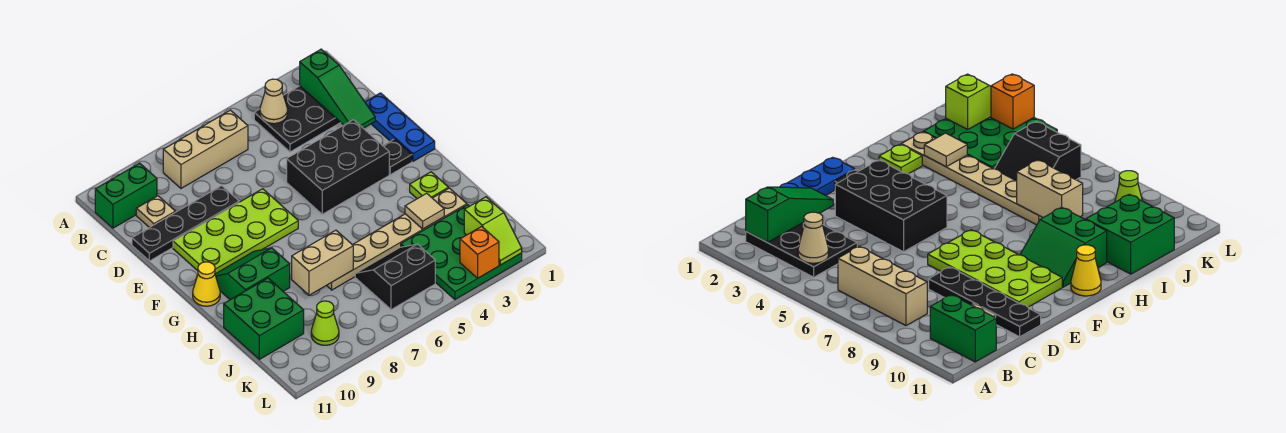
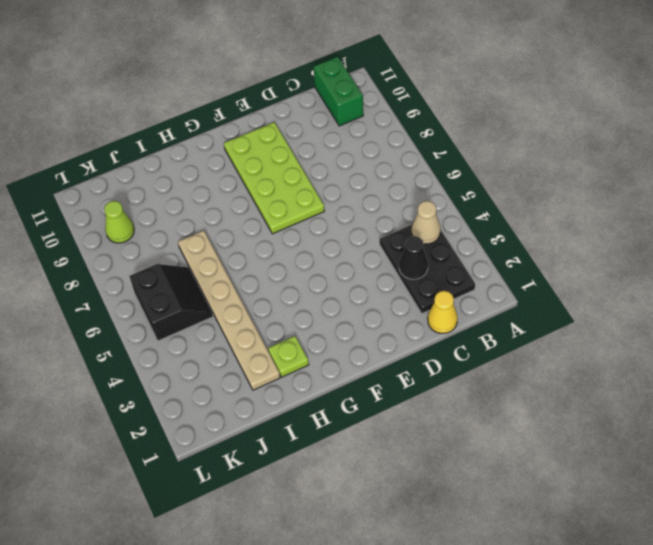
yellow 1x1 cone [428,291,458,333] -> yellow 1x1 cone moved to [193,262,220,306]
black 1x1 cone [399,236,428,279] -> none
none -> tan 1x3 brick [163,110,248,188]
none -> tan 1x1 plate [136,196,175,228]
none -> blue 1x3 plate [365,93,435,161]

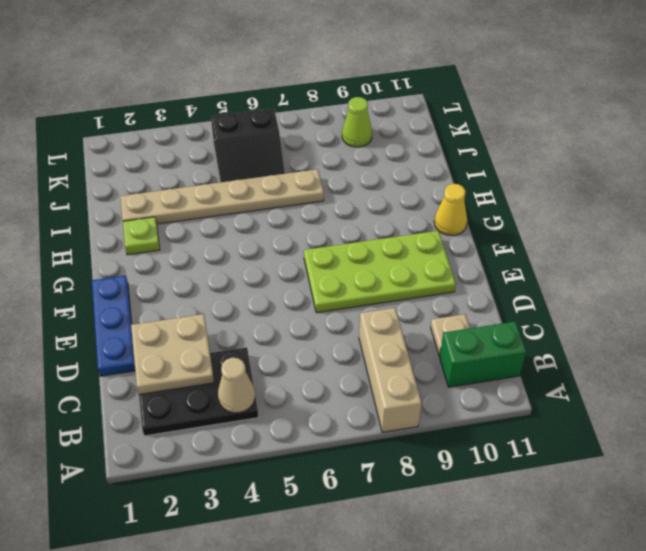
tan 1x3 brick [359,308,422,432] -> tan 1x3 brick turned to [163,110,248,188]
tan 2x2 plate [131,314,214,395] -> green 1x3 slope [300,49,375,128]
none -> black 1x4 plate [132,186,239,261]
none -> black 2x3 brick [287,120,389,214]
none -> black 1x1 plate [383,139,412,175]

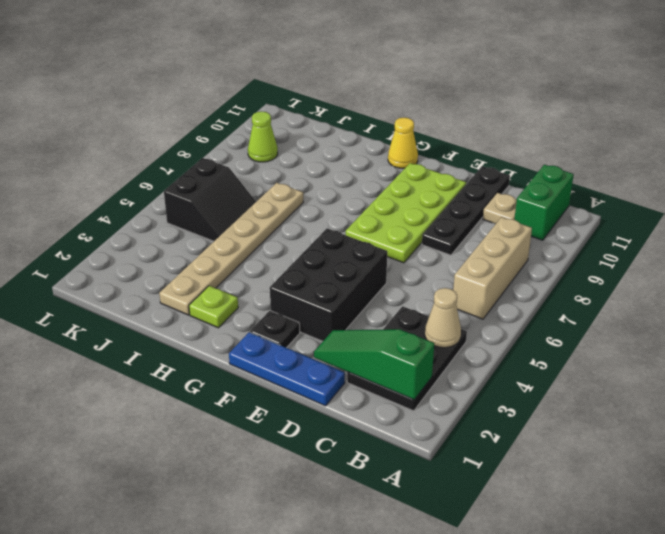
none -> green 2x2 slope [215,248,290,300]
none -> green 2x2 brick [224,278,304,359]
none -> green 3x3 plate [401,205,522,299]

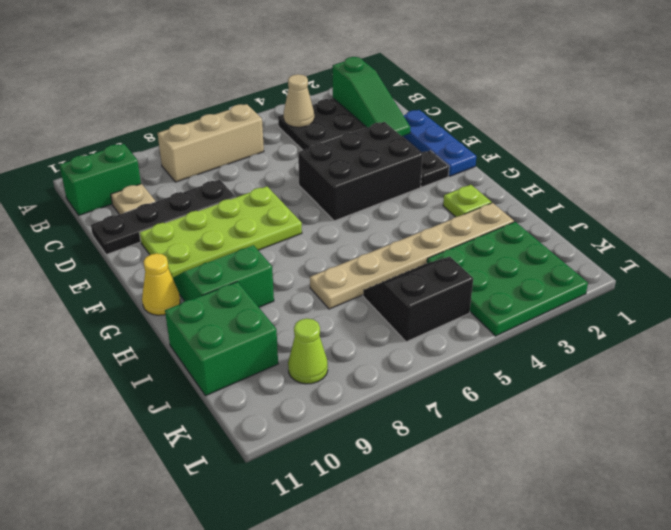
none -> tan 1x1 tile [405,193,444,229]
none -> tan 1x2 brick [292,230,353,295]
none -> lime 1x2 slope [464,197,522,265]

